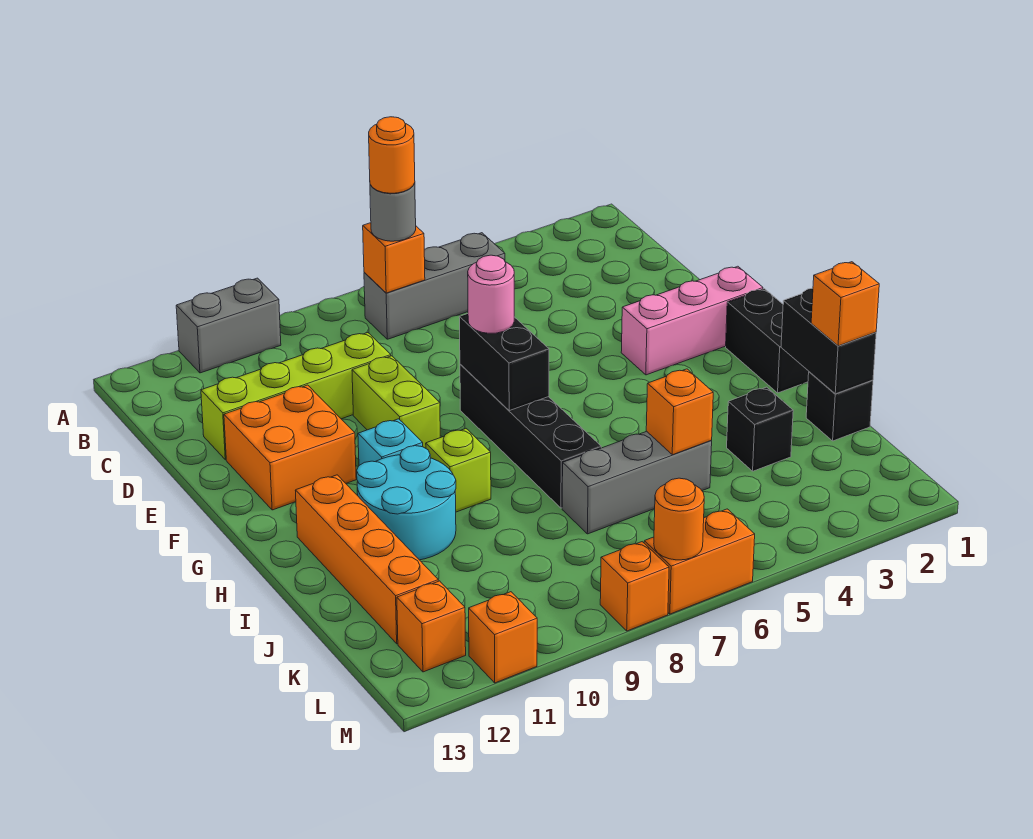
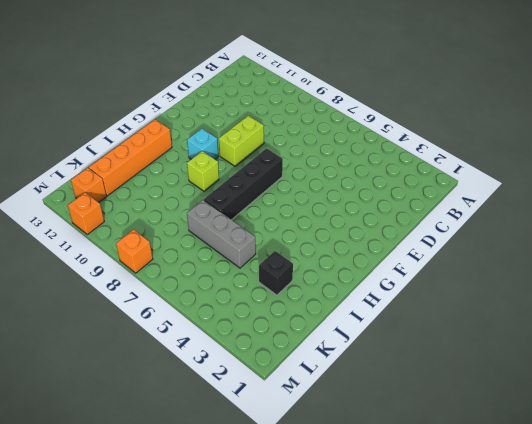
none -> grey 1x2 brick [176,278,281,373]
none -> grey 1x3 brick [364,233,505,339]
none -> lime 1x4 brick [201,333,391,460]

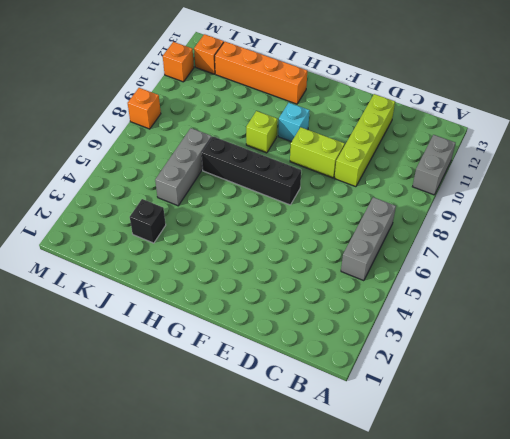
none -> orange 2x2 brick [224,385,356,510]
none -> pink 1x3 brick [621,266,763,375]
none -> black 1x2 brick [726,289,809,393]

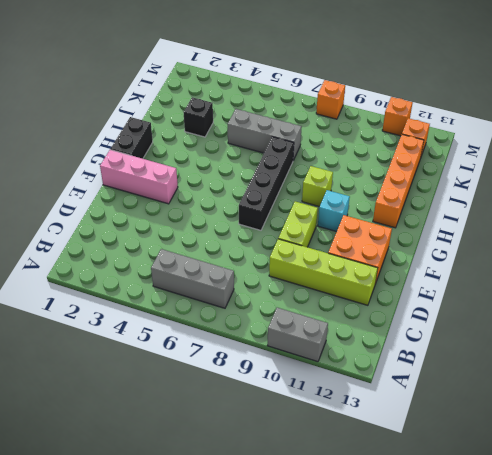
none -> cyan 2x2 round brick [357,446,456,560]
none -> black 1x1 brick [806,372,873,441]
none -> orange 1x2 brick [644,509,755,614]

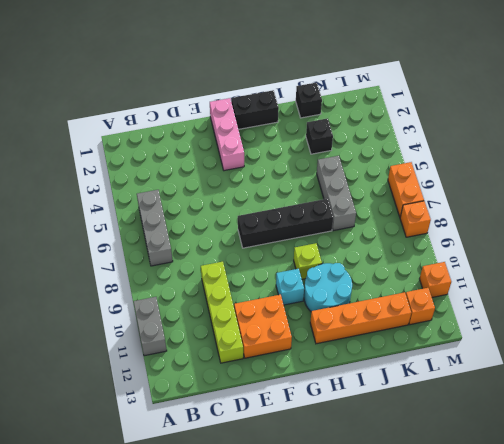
none -> lime 1x2 brick [352,356,440,448]
none -> orange 1x1 brick [363,223,425,293]
none -> black 1x2 brick [459,314,549,411]

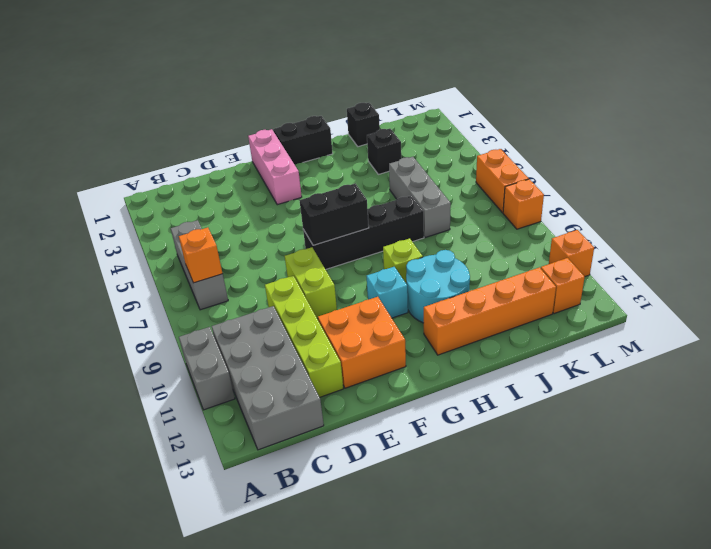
grey 2x4 brick [212,306,324,450] -> none
lime 1x2 brick [285,247,337,319] -> lime 1x2 brick turned to [352,356,440,448]
none -> black 1x2 brick [781,288,876,394]
none -> orange 1x1 brick [646,369,713,455]
none -> orange 1x1 round brick [654,478,704,560]

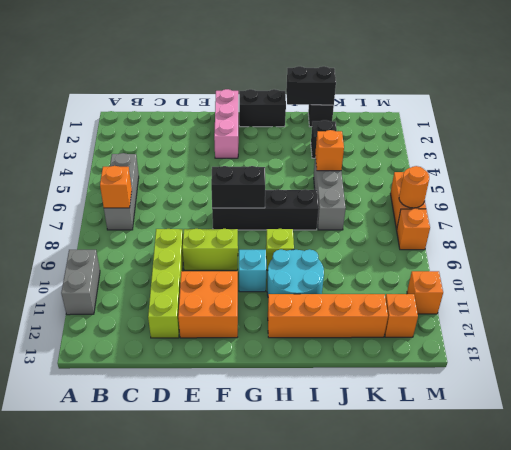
none -> grey 1x1 round brick [370,183,416,241]
none -> pink 1x1 round brick [468,255,514,333]
none -> orange 1x1 brick [811,262,879,346]

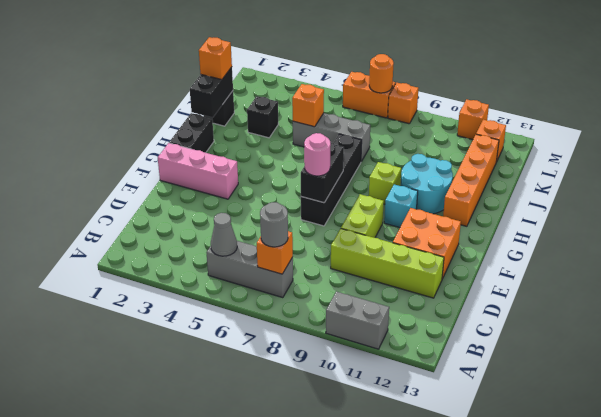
grey 1x1 cone [211,213,237,256] -> none
none -> orange 1x1 round brick [369,117,415,193]

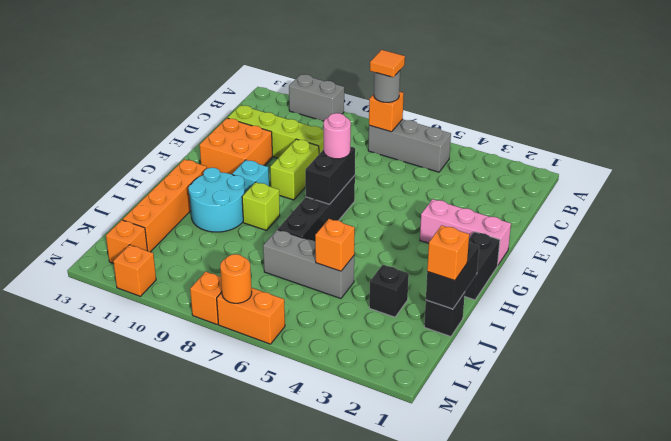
orange 1x1 tile [370,50,405,77] -> orange 1x1 round brick [369,117,415,193]

